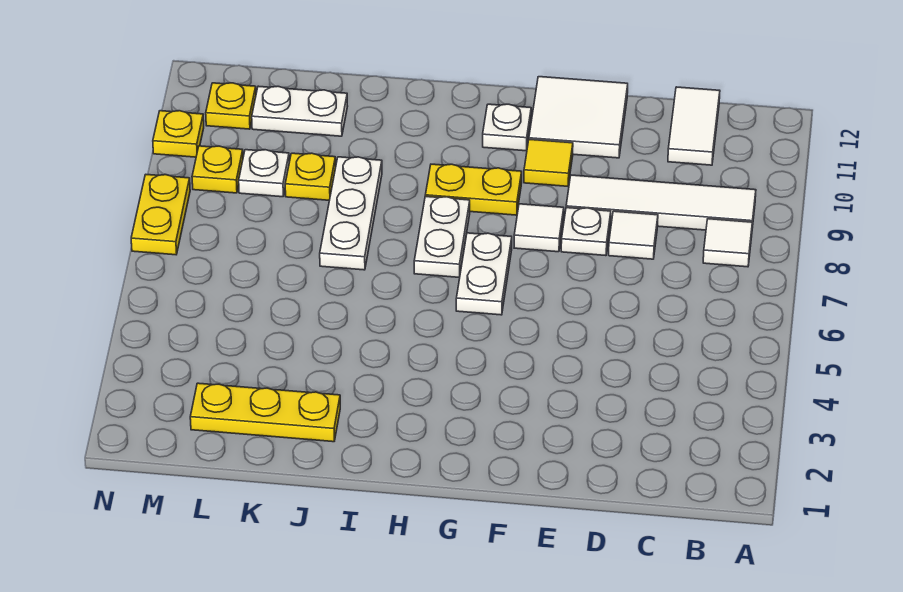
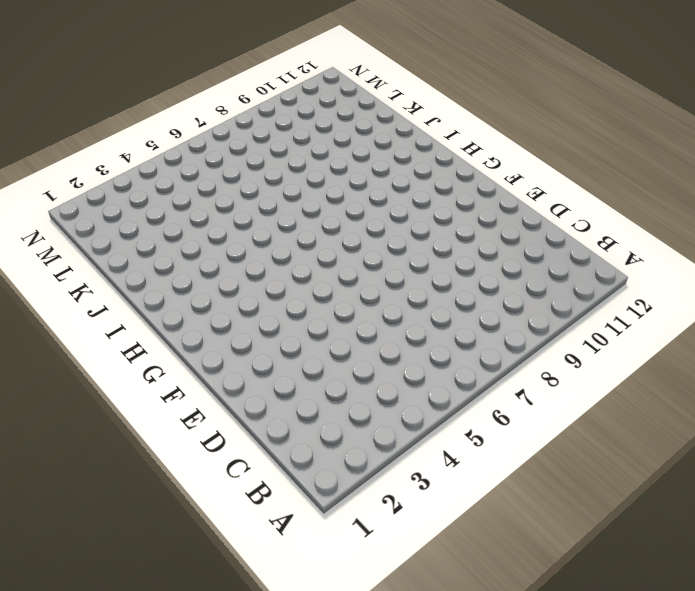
none -> white 1x1 tile [703,219,752,267]
none -> white 1x4 tile [566,175,756,230]
none -> white 1x2 tile [668,87,720,165]

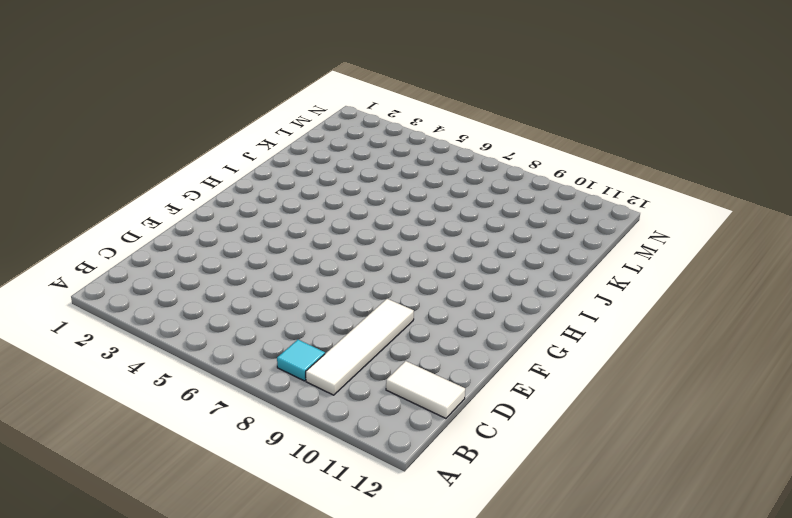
cyan 1x1 tile [277,340,325,381] -> white 1x1 tile [703,219,752,267]
none -> white 1x1 tile [609,211,658,259]
none -> white 1x1 plate [561,208,611,256]
none -> white 2x2 tile [529,77,628,158]

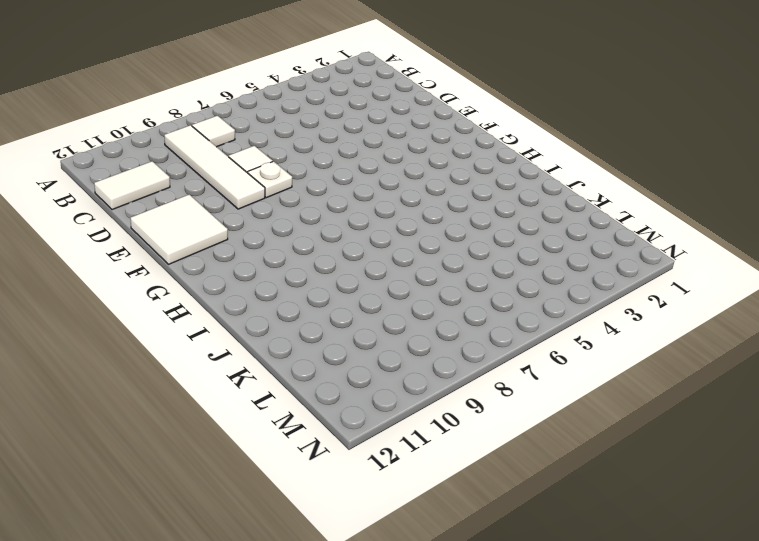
none -> white 1x1 tile [514,204,564,252]
none -> yellow 1x1 tile [524,139,573,186]
none -> white 1x2 plate [456,233,512,315]

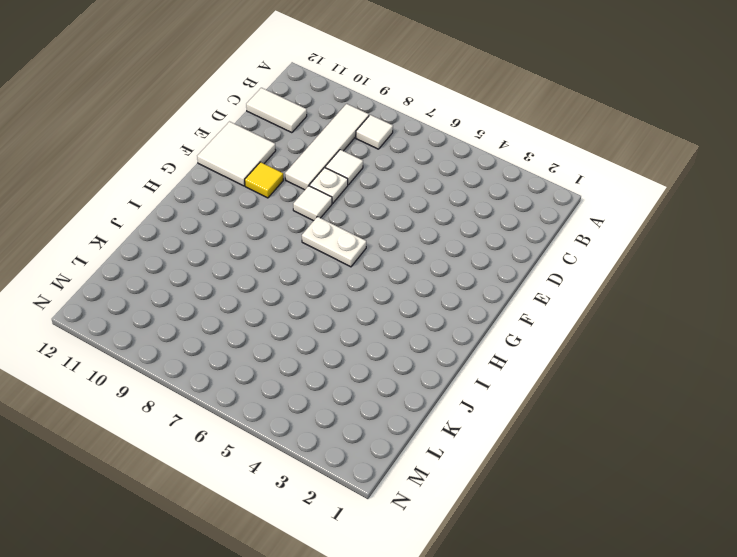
none -> yellow 1x2 plate [425,164,522,215]
none -> white 1x1 plate [483,104,531,151]
none -> white 1x2 plate [414,196,470,278]

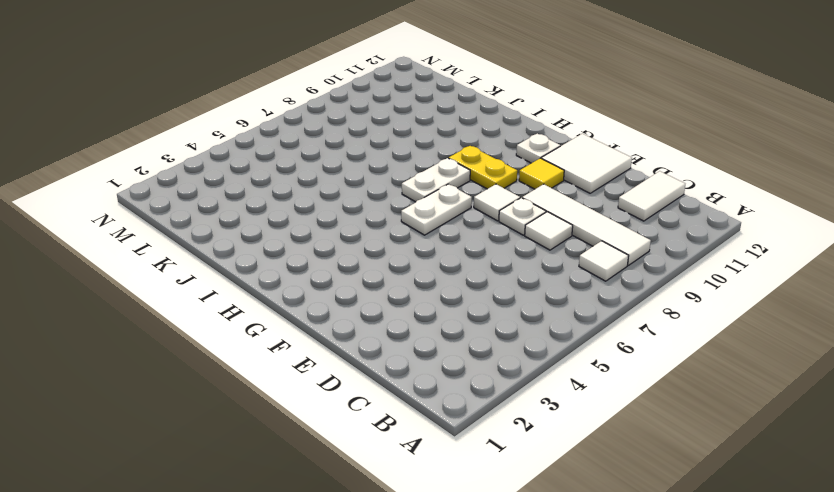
none -> yellow 1x3 plate [190,383,340,442]
none -> white 1x3 plate [320,157,382,270]
none -> yellow 1x1 plate [285,153,336,200]

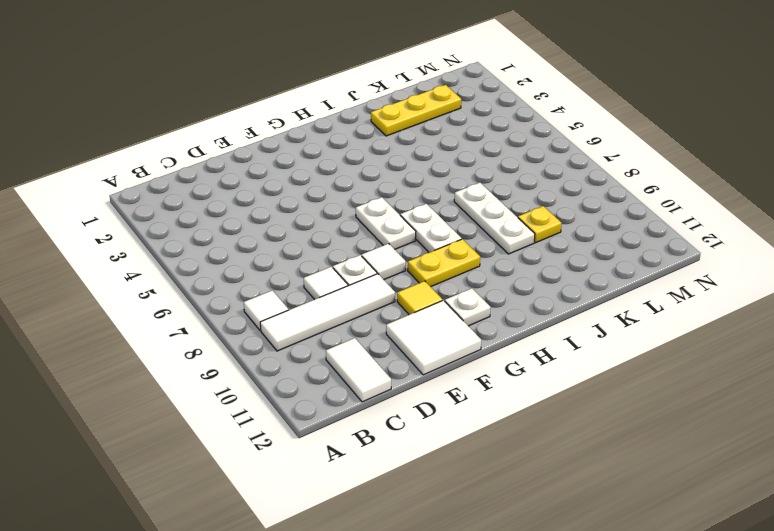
none -> white 1x2 plate [252,86,348,136]
none -> white 1x1 plate [239,150,289,197]
none -> yellow 1x1 plate [192,146,243,193]

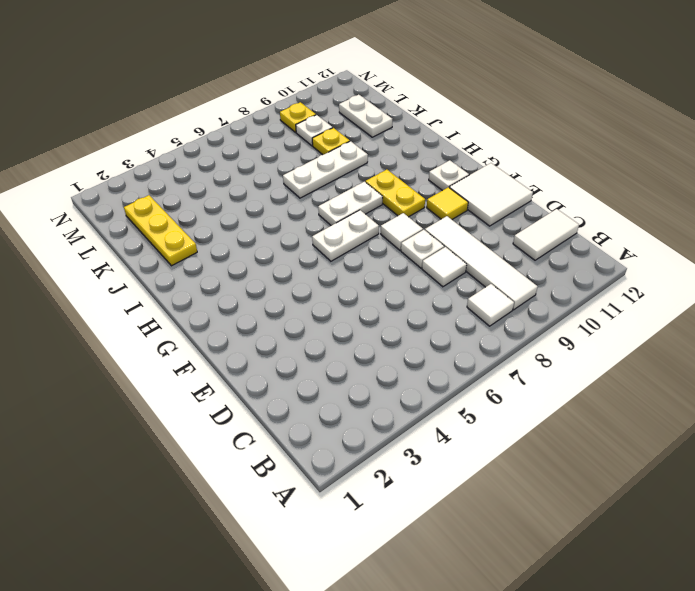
none -> yellow 1x1 plate [206,83,256,129]
none -> yellow 1x2 plate [131,175,190,255]
none -> yellow 1x1 plate [153,111,204,157]

